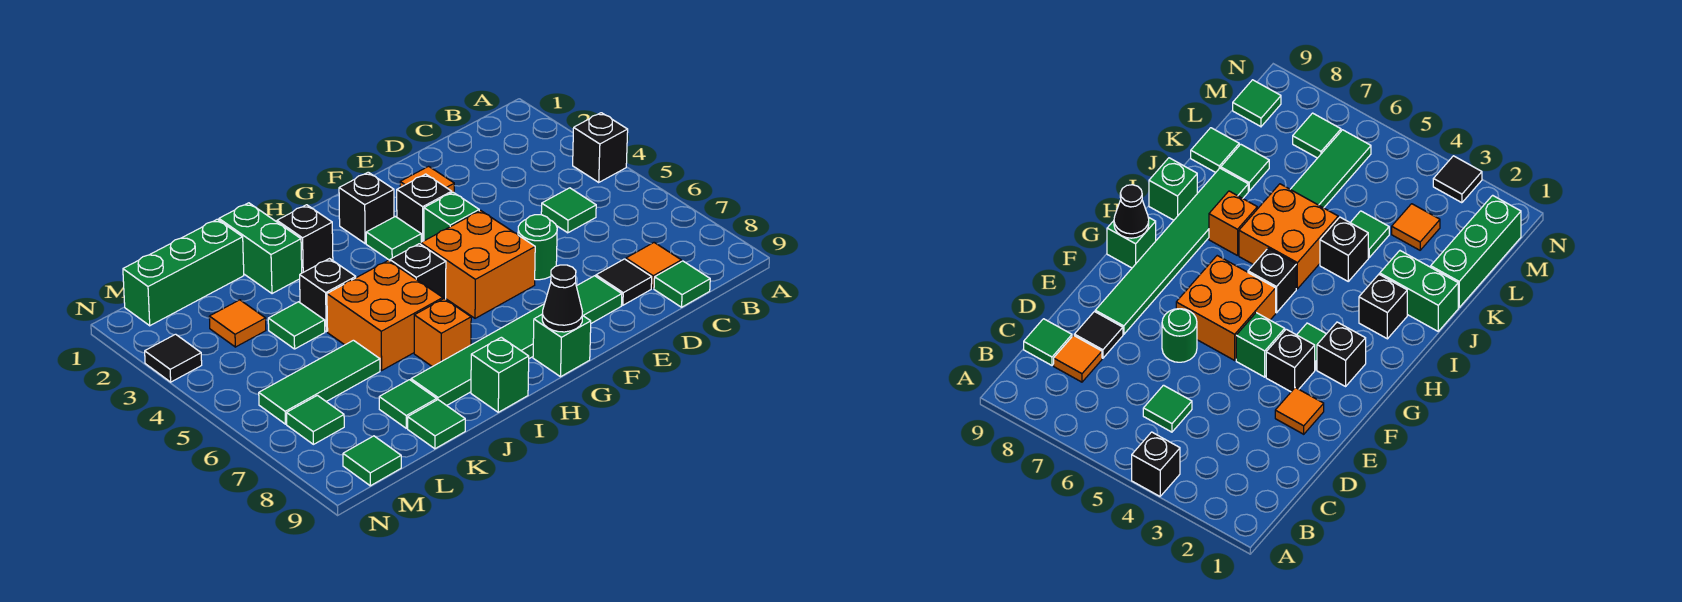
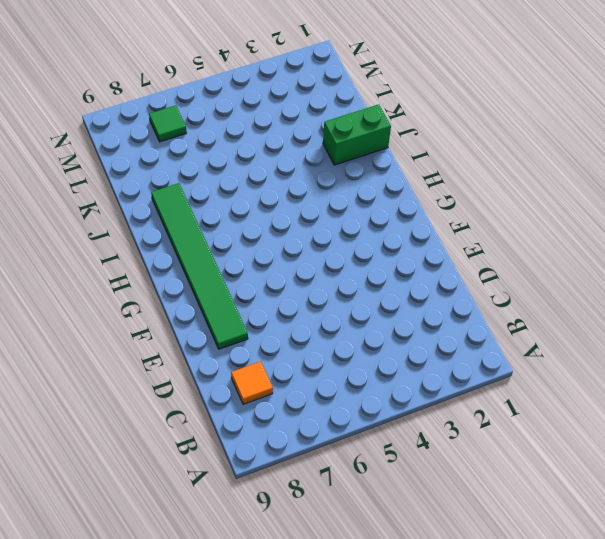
none -> black 1x1 brick [573,113,628,182]
none -> green 1x1 tile [541,188,596,233]
none -> green 1x1 tile [654,261,710,307]
none -> black 1x1 tile [596,259,652,305]

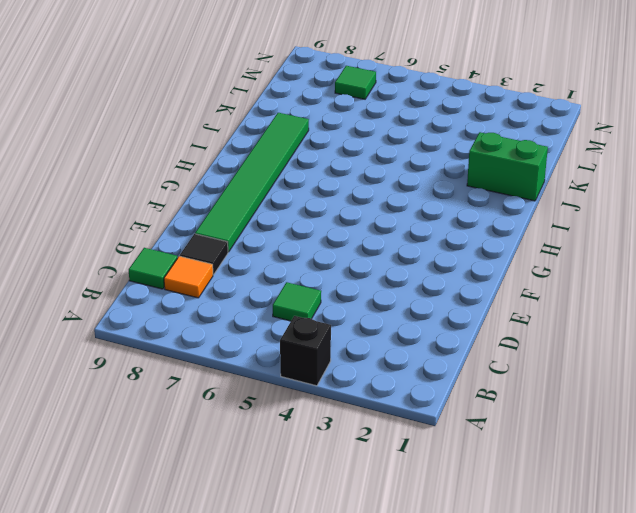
none -> orange 1x1 tile [400,166,454,192]
none -> green 1x1 round brick [518,215,557,280]
none -> black 1x1 brick [397,174,452,242]
none -> green 1x1 brick [424,192,479,241]

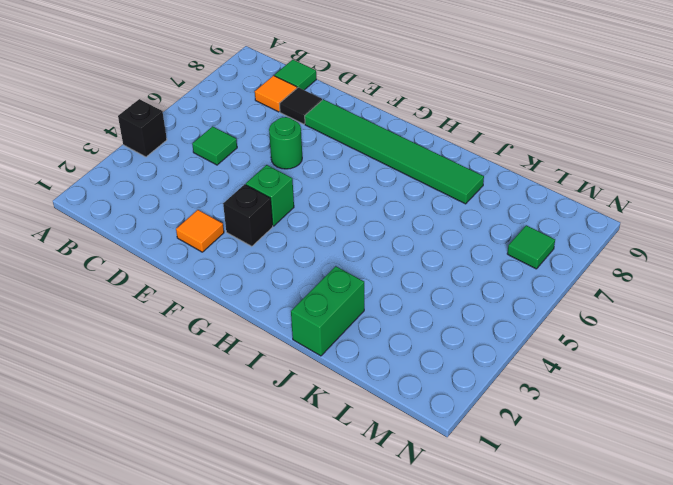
none -> orange 2x2 brick [421,210,535,318]
none -> black 1x1 brick [339,172,394,244]
none -> green 1x1 tile [366,216,421,260]
none -> green 1x1 brick [533,315,591,377]

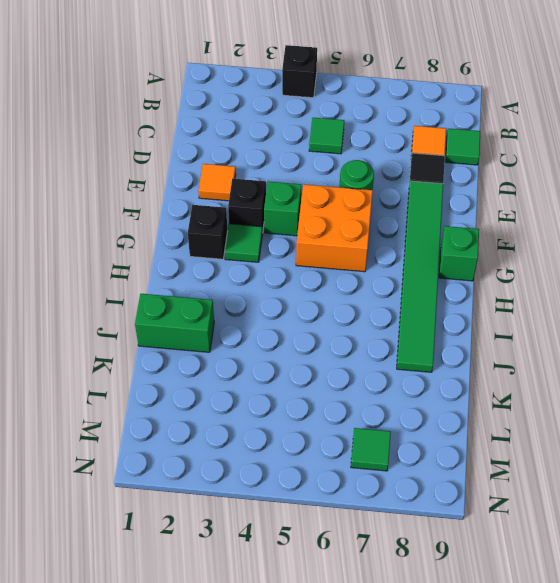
none -> black 1x1 brick [390,244,446,299]
none -> black 1x1 brick [277,205,333,273]
none -> orange 2x2 brick [327,260,443,370]
none -> orange 1x1 brick [414,299,471,367]

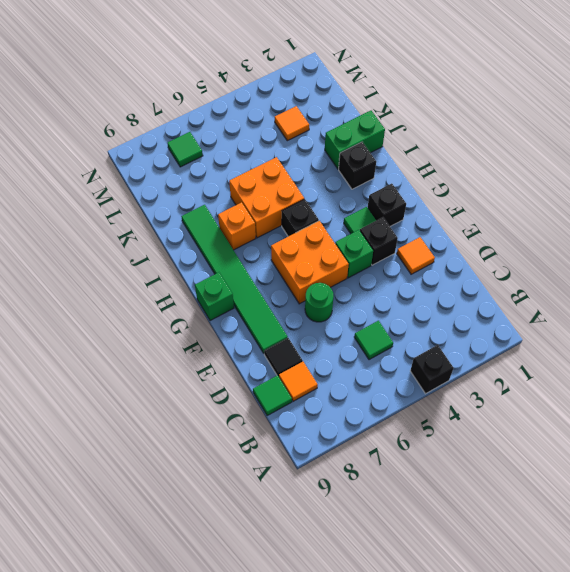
none -> green 1x1 brick [471,337,529,412]
none -> black 1x1 brick [300,259,356,332]
none -> green 1x3 brick [123,219,244,326]
none -> green 1x1 tile [268,302,325,349]

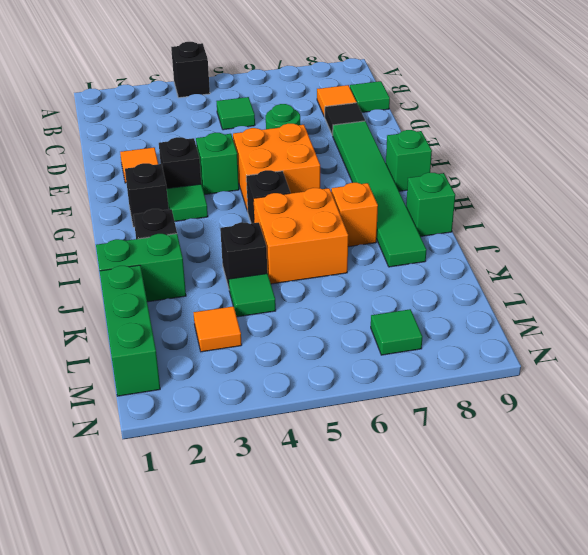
none -> green 1x3 tile [259,340,380,424]
none -> green 1x1 tile [379,380,437,428]
none -> green 1x1 tile [408,400,465,449]
none -> green 1x1 tile [343,436,401,486]

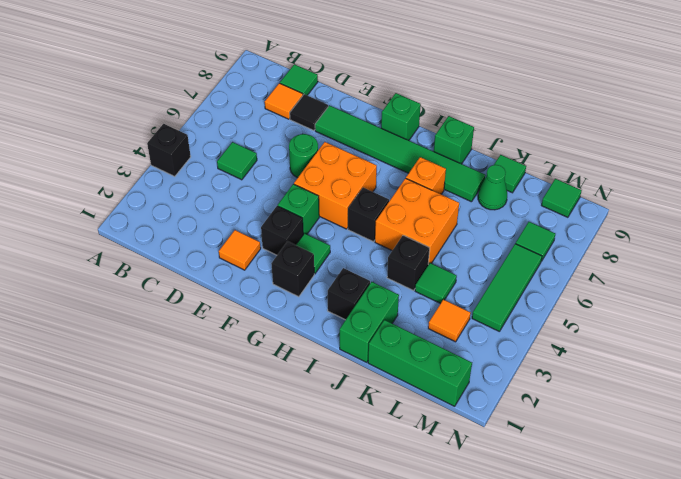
green 1x1 cone [478,165,507,210] -> green 1x1 tile [379,380,437,428]
green 1x3 tile [472,244,542,332] -> green 1x3 tile turned to [259,340,380,424]
none -> black 1x1 tile [145,334,202,382]
none -> black 1x1 cone [542,265,582,332]

